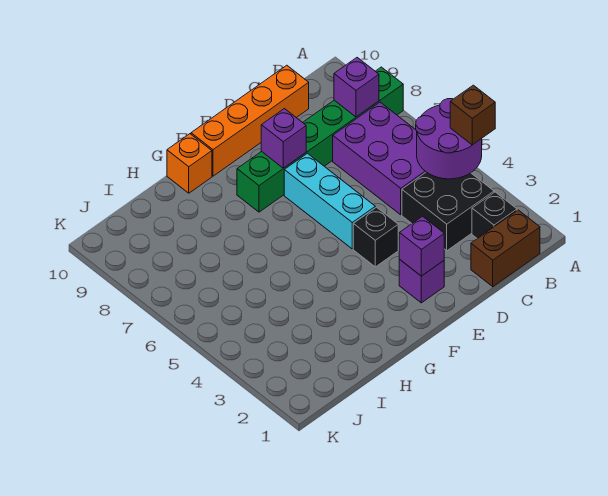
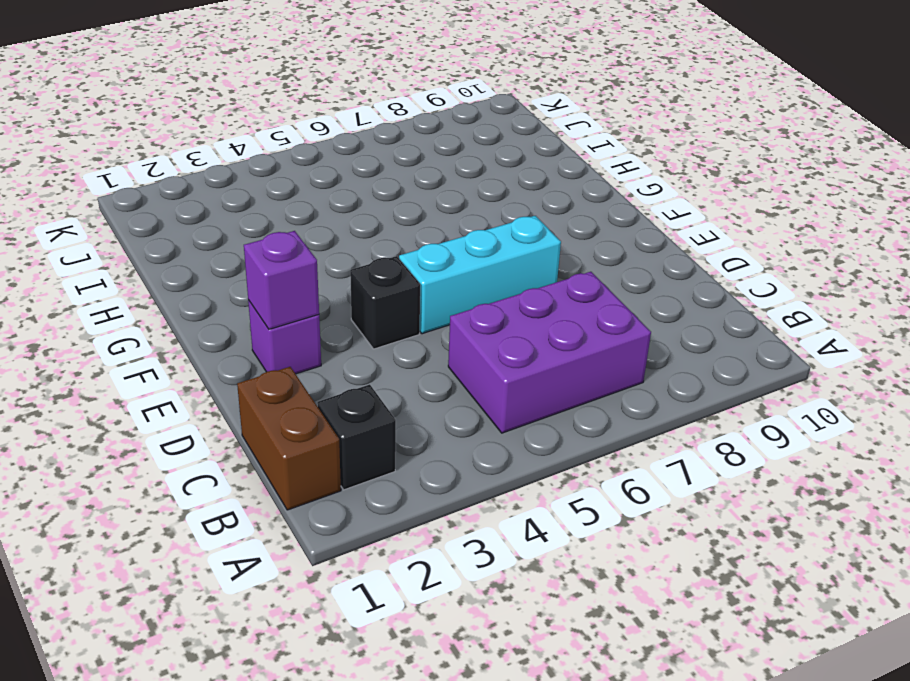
none -> green 1x6 brick [237,67,403,212]
none -> black 2x2 brick [402,172,494,251]
none -> orange 1x4 brick [191,65,309,176]

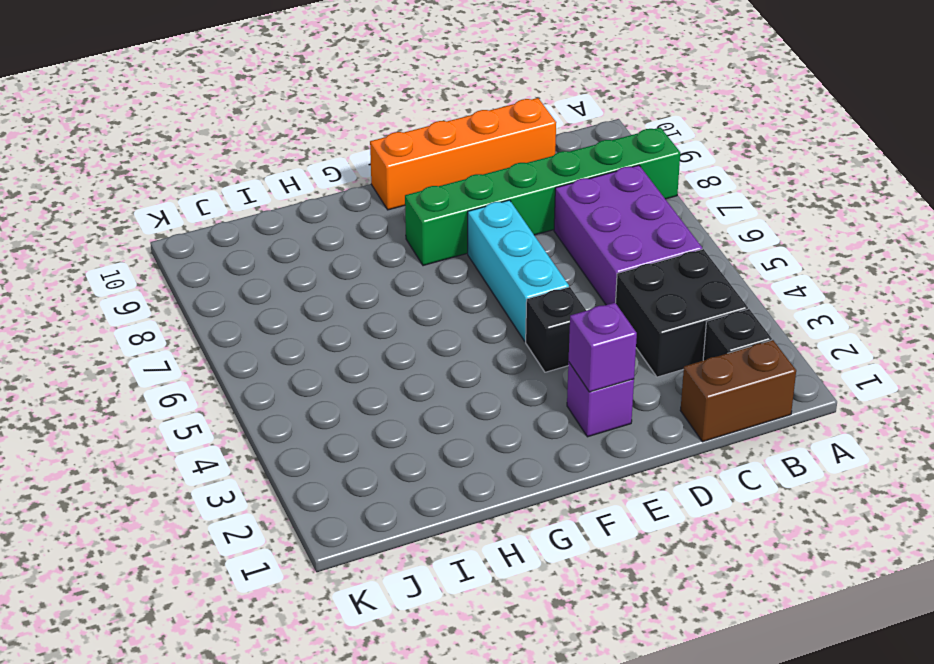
none -> orange 1x1 brick [167,134,212,193]
none -> purple 2x2 round brick [416,99,482,179]
none -> purple 1x1 brick [334,58,379,117]

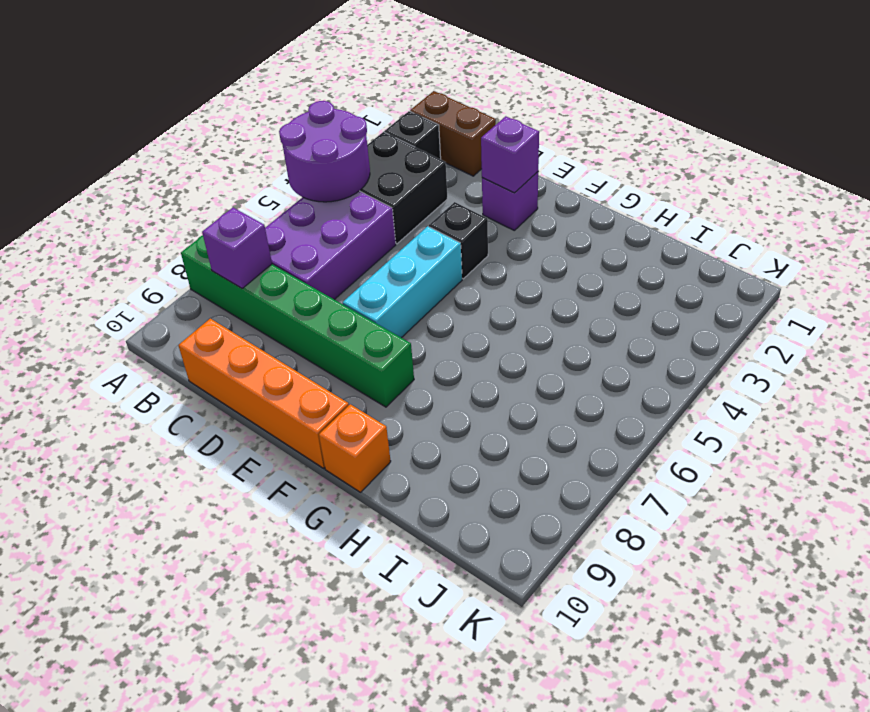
none -> purple 1x1 brick [261,109,306,168]
none -> brown 1x1 brick [450,85,495,145]

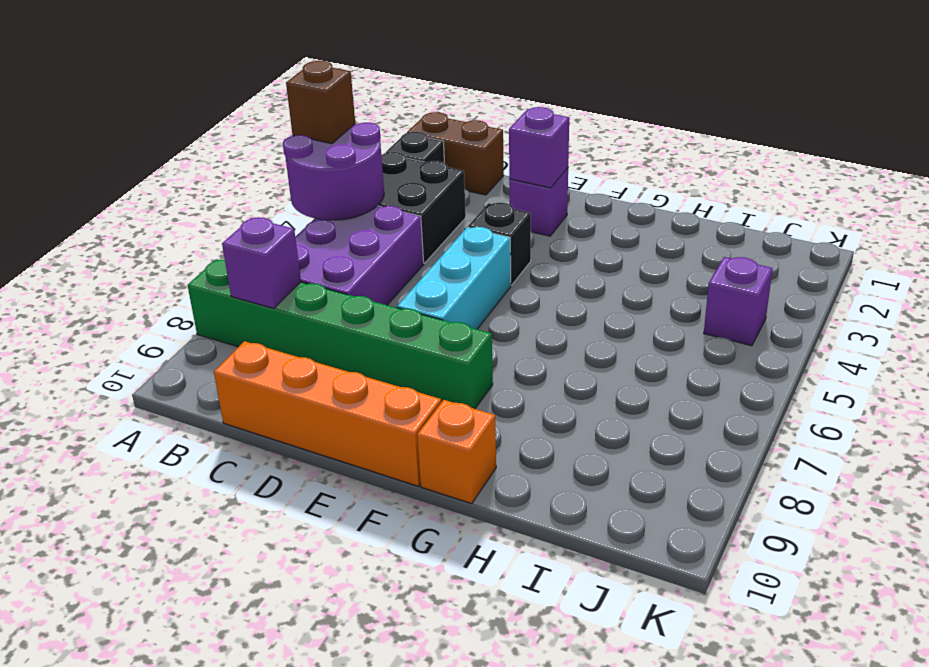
purple 1x1 brick [704,257,773,346] -> purple 1x1 brick moved to [261,109,306,168]

